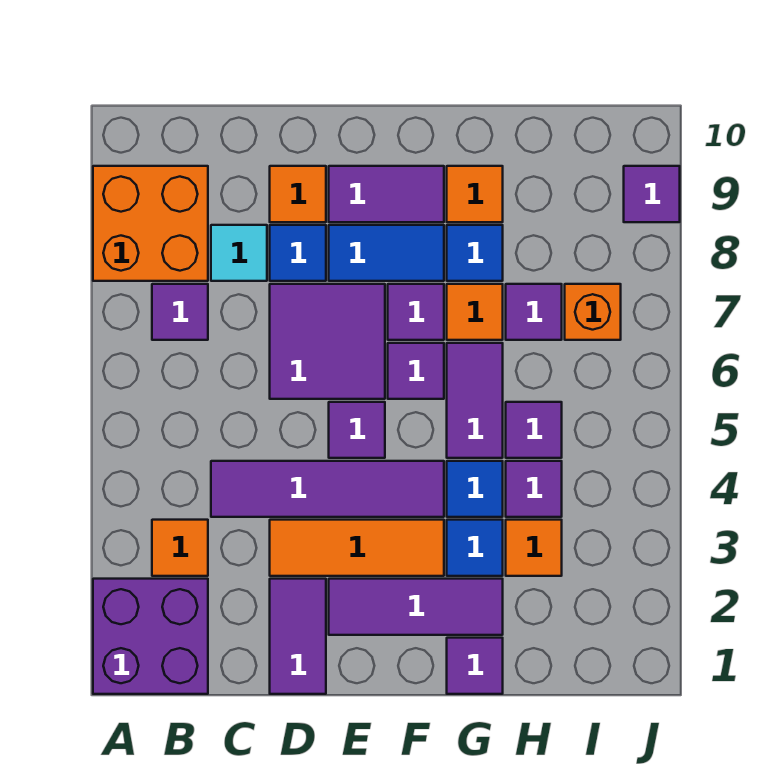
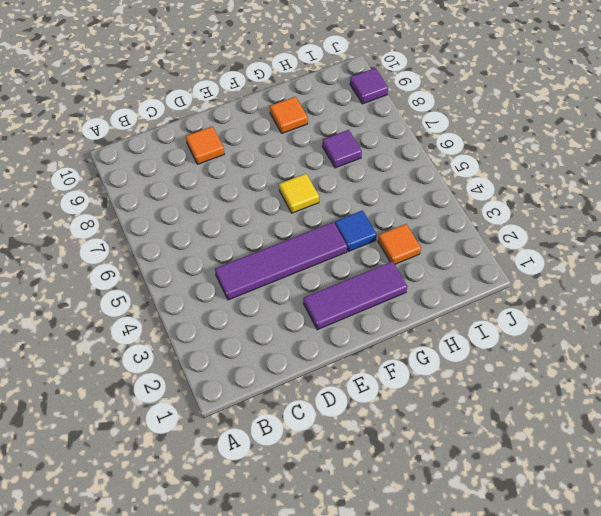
yellow 1x1 tile [279,174,319,213] -> purple 1x1 tile [388,343,444,399]
none -> purple 2x2 brick [93,579,208,694]
none -> orange 2x2 brick [93,166,208,281]
none -> orange 1x1 tile [152,520,208,576]
none -> purple 1x1 tile [152,284,208,340]

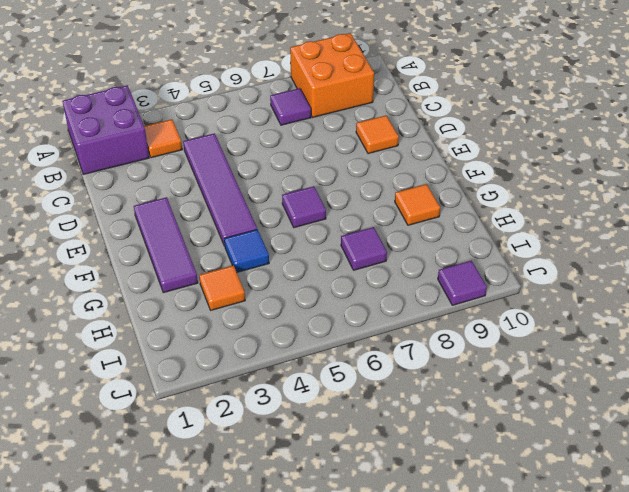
none -> cyan 1x1 tile [211,225,267,281]
none -> purple 1x2 tile [270,579,326,694]
none -> orange 1x3 tile [270,520,444,576]
none -> purple 2x2 tile [270,284,385,399]

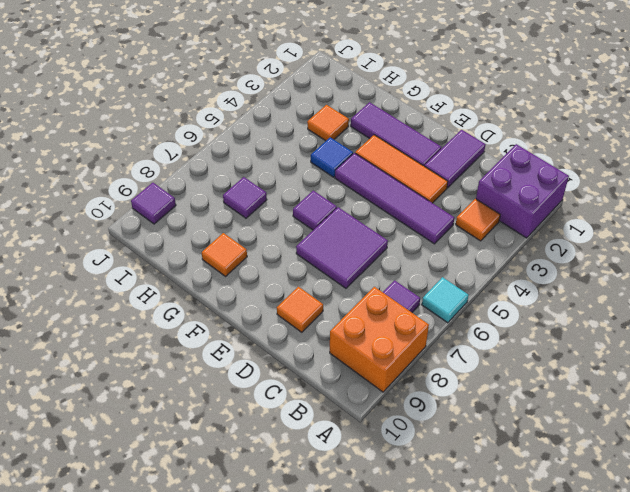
cyan 1x1 tile [422,277,469,323] -> cyan 1x1 tile moved to [211,225,267,281]
none -> blue 1x1 tile [270,225,326,281]
none -> purple 1x1 tile [329,402,385,458]
none -> blue 1x2 tile [329,225,444,281]
none -> purple 1x2 tile [329,166,444,222]

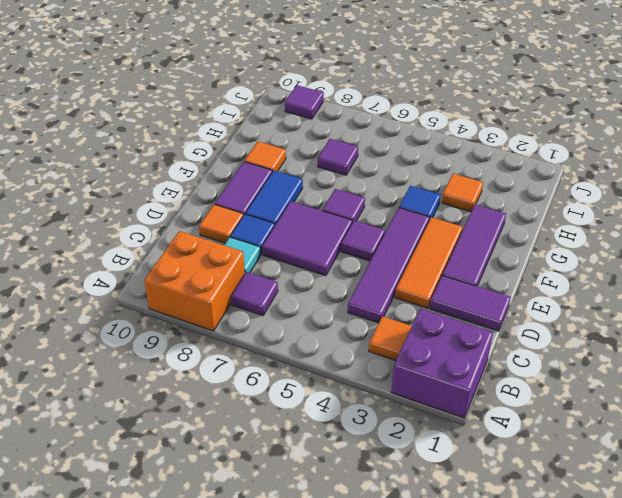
none -> purple 1x1 tile [388,284,444,340]
none -> purple 1x1 tile [447,638,503,694]
none -> blue 1x1 tile [447,520,503,576]
none -> purple 1x2 tile [447,343,503,458]

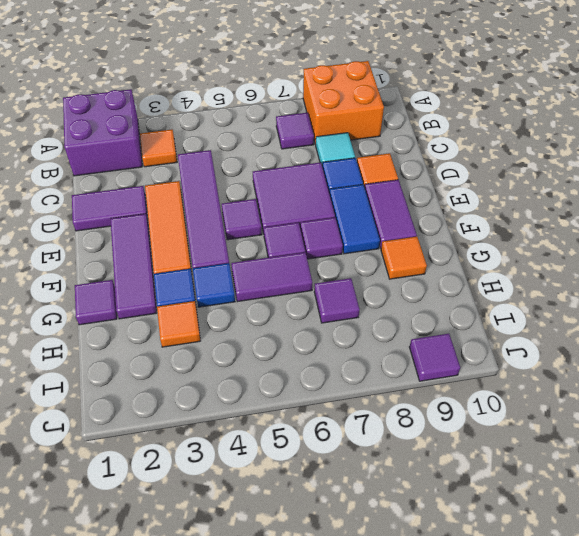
none -> orange 1x1 tile [447,284,503,340]
none -> blue 1x1 tile [447,225,503,281]
none -> purple 1x1 tile [506,461,562,517]
none -> purple 1x1 tile [506,402,562,458]

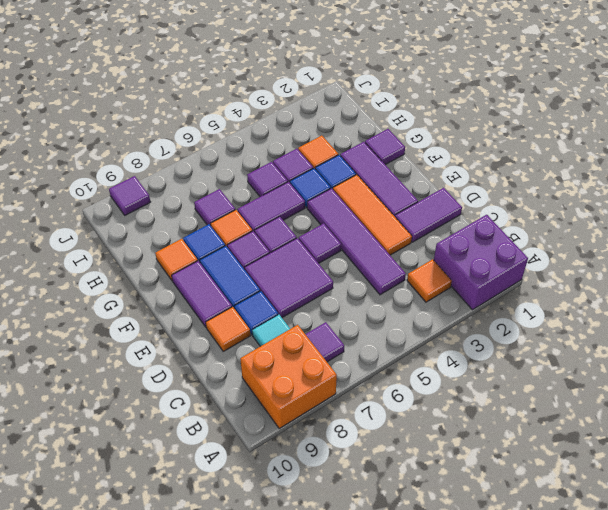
none -> orange 1x1 brick [565,284,621,340]

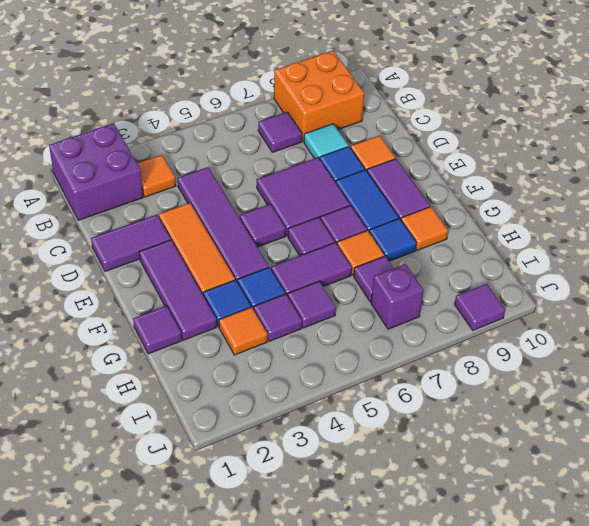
purple 1x1 brick [371,264,423,329] -> orange 1x1 brick [565,284,621,340]

